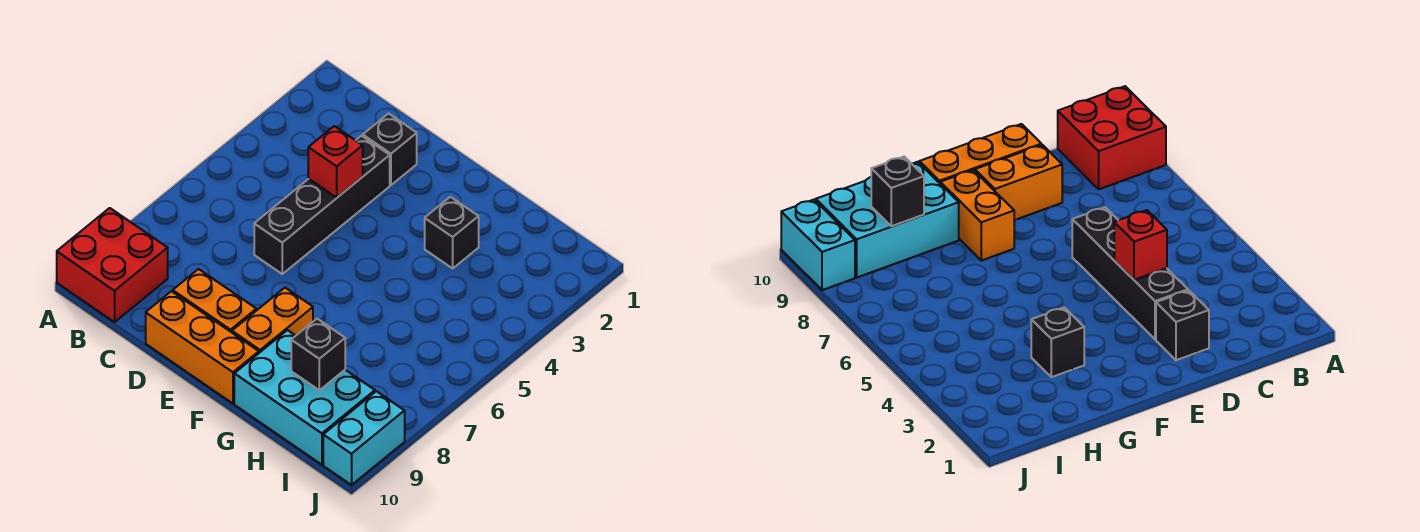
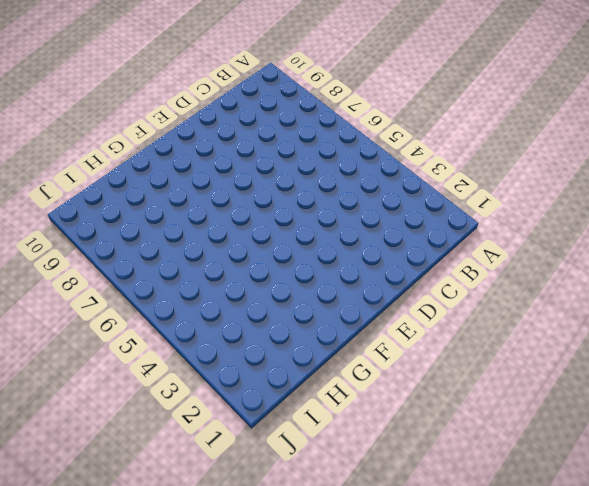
none -> red 2x2 brick [57,208,168,322]
none -> black 1x1 brick [363,113,417,185]

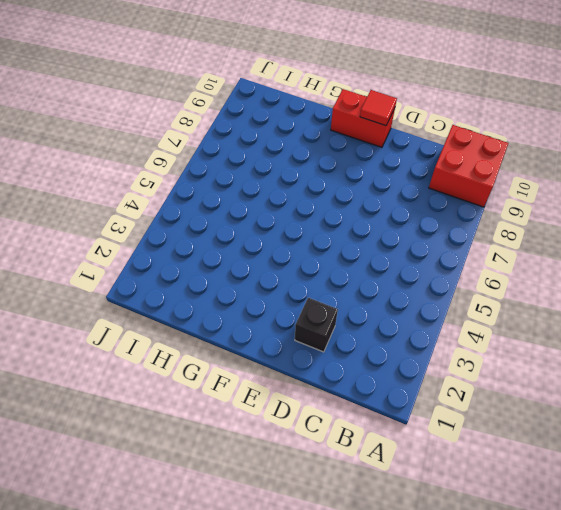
red 1x2 brick [331,89,395,147] -> orange 1x3 brick [146,291,259,404]
red 1x1 tile [360,90,397,126] -> none
none -> black 1x4 brick [254,136,390,274]
none -> orange 1x2 brick [173,269,256,332]

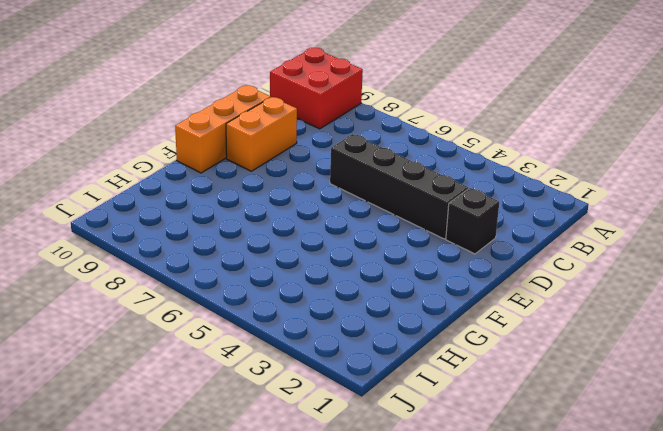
none -> orange 1x2 brick [232,288,313,353]
none -> black 1x1 brick [425,197,479,268]

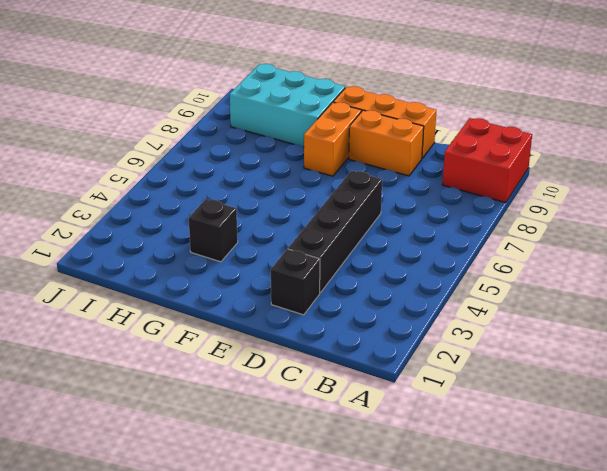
none -> cyan 1x2 brick [323,391,405,485]
none -> red 1x1 brick [308,126,363,198]

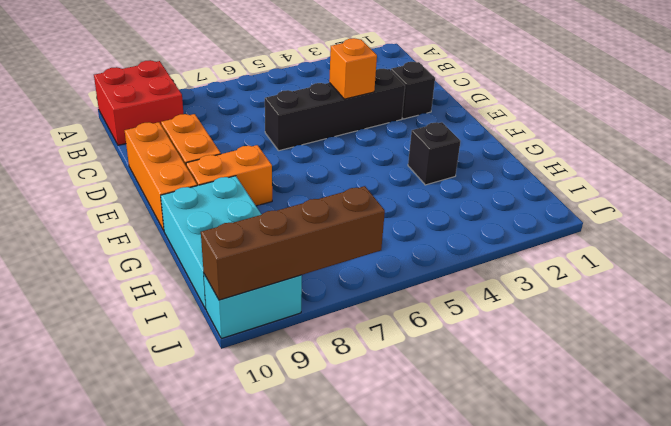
orange 1x1 brick [329,38,377,99] -> red 1x1 brick [308,126,363,198]
brown 1x4 brick [201,186,385,300] -> none
none -> black 1x1 brick [291,319,345,390]

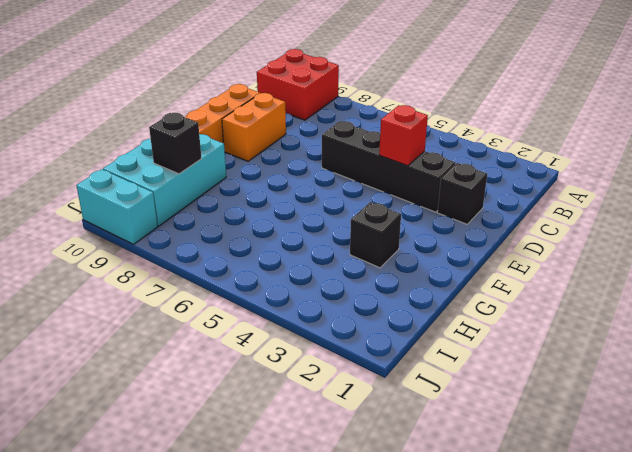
none -> orange 1x2 brick [232,288,313,353]

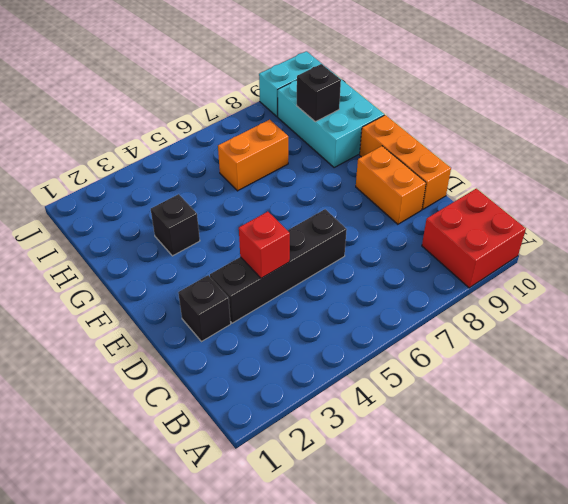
orange 1x2 brick [218,120,288,191] -> orange 1x2 brick moved to [232,288,313,353]

